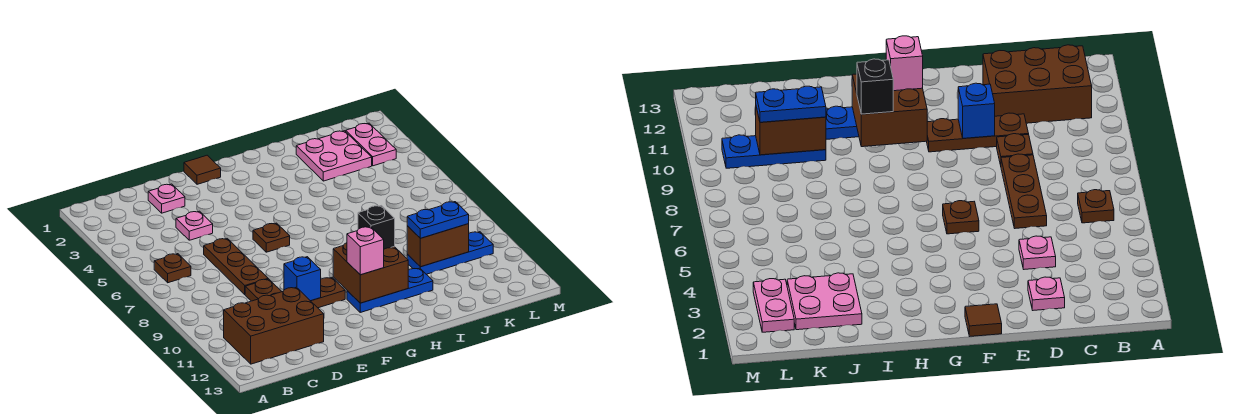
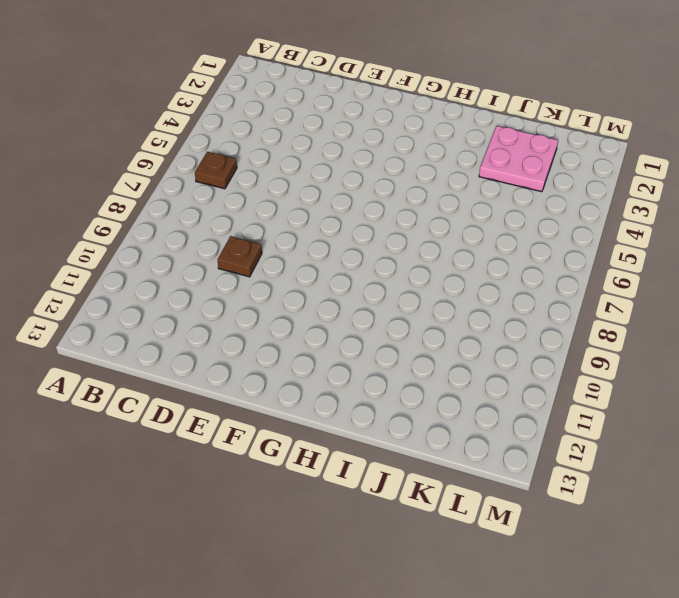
none -> brown 2x3 brick [224,287,324,364]
none -> pink 1x1 plate [148,184,185,213]
none -> pink 1x1 plate [176,211,213,240]

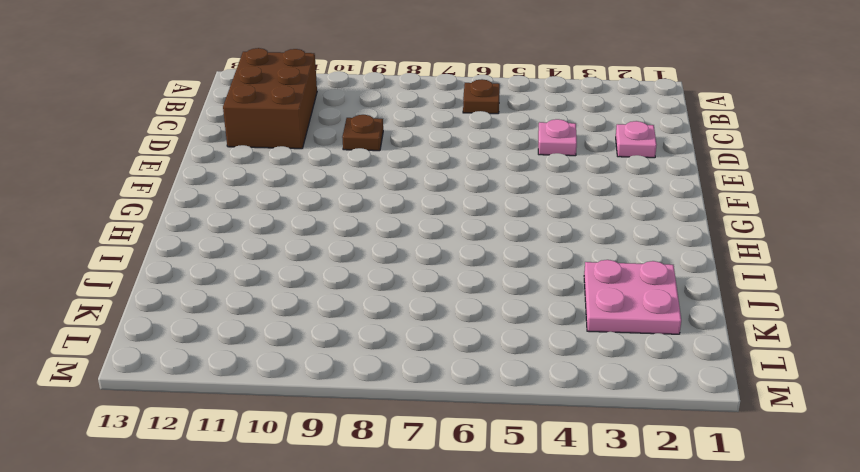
none -> brown 1x3 plate [204,239,268,294]
none -> brown 1x3 plate [272,278,345,308]
none -> brown 1x1 tile [184,155,221,184]

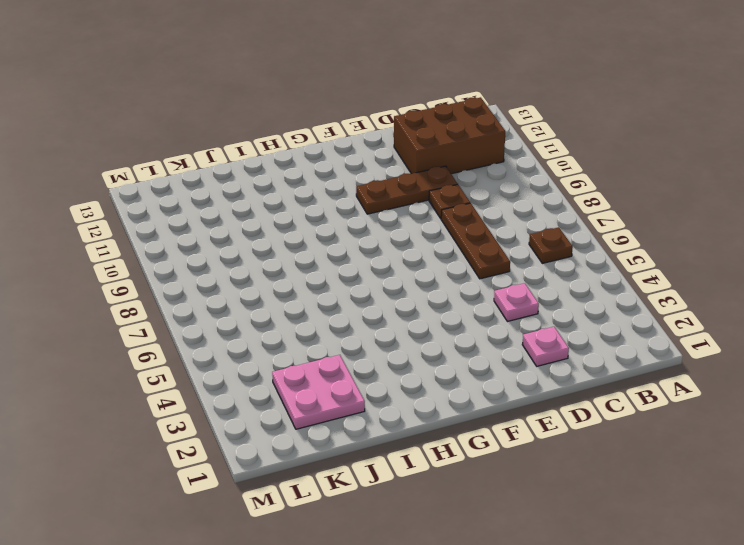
none -> brown 1x1 tile [184,155,221,184]
none -> brown 1x1 plate [253,223,290,252]
none -> blue 1x3 plate [347,268,433,312]

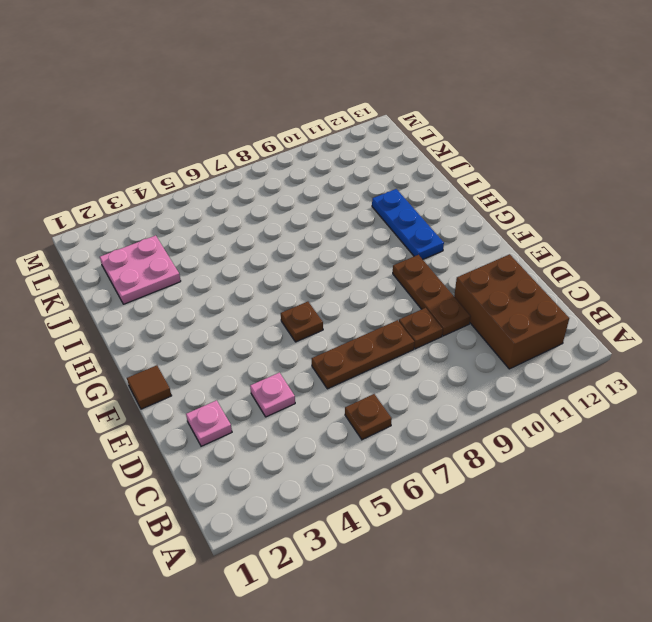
none -> blue 1x3 plate [407,232,493,274]
none -> pink 1x2 plate [346,123,396,166]
none -> blue 1x1 brick [284,257,321,301]

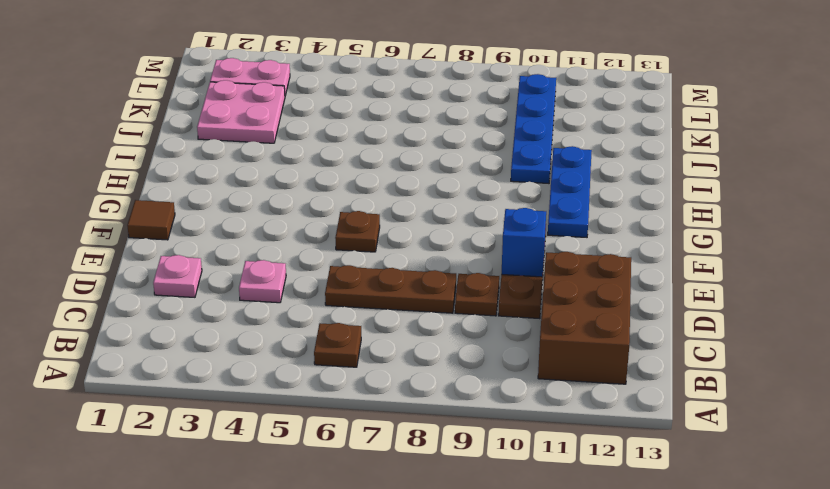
blue 1x4 plate [511,74,556,183] -> blue 1x3 plate [407,232,493,274]
none -> brown 2x2 brick [333,243,408,303]
none -> brown 1x2 brick [407,224,469,267]
none -> pink 1x1 brick [347,227,384,275]

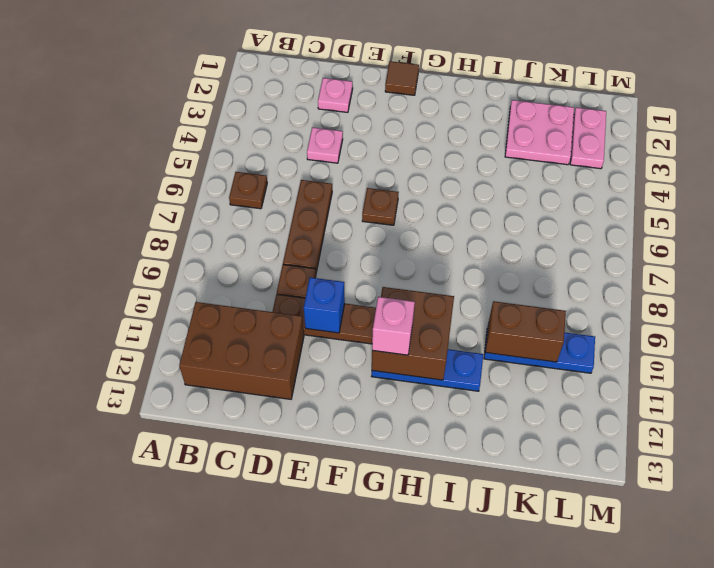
none -> black 1x1 brick [358,206,395,249]
none -> blue 1x2 plate [407,202,469,238]

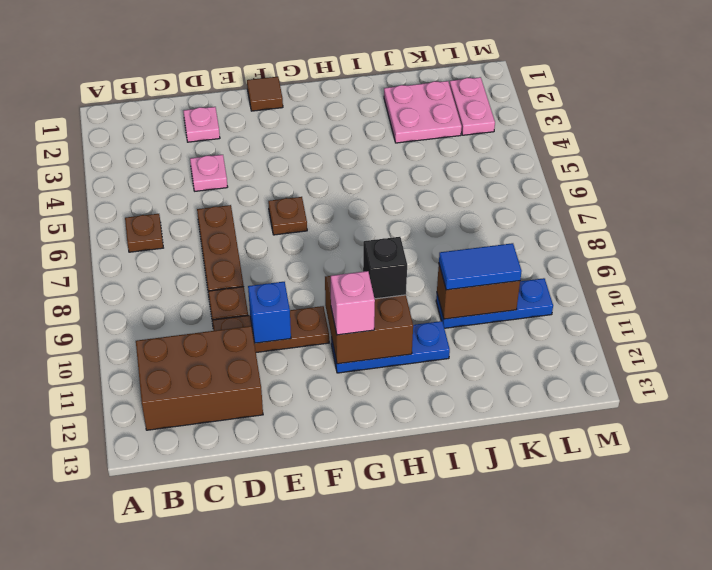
blue 1x2 tile [439,243,522,290] -> blue 1x2 plate [407,202,469,238]

